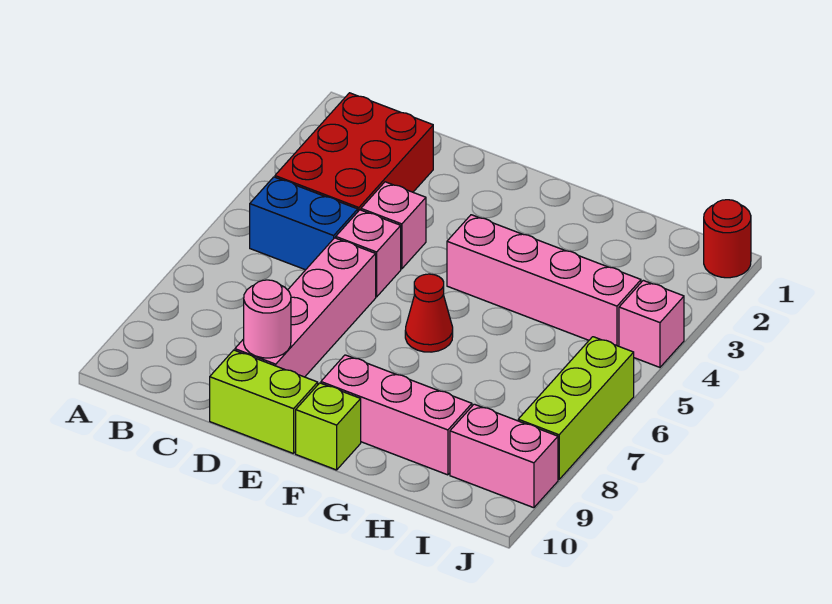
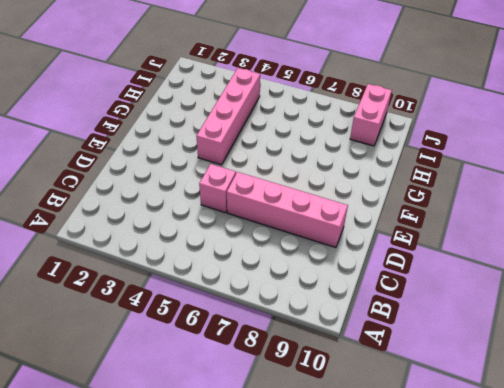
none -> red 2x3 brick [275,93,433,211]
none -> blue 1x2 brick [250,177,358,270]
none -> pink 1x1 brick [361,182,426,269]

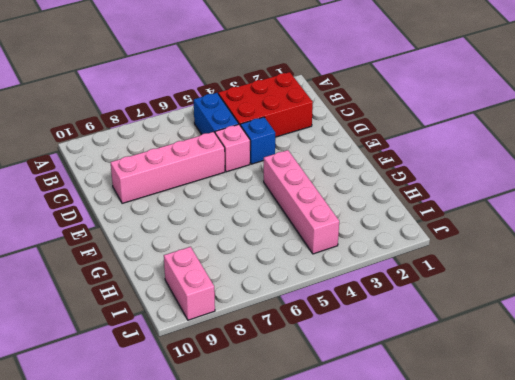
blue 1x1 brick [240,117,275,164] -> pink 1x1 brick [361,182,426,269]
none -> lime 1x2 brick [210,350,318,454]
none -> red 1x1 cone [405,274,453,352]
none -> pink 1x3 brick [321,355,472,475]

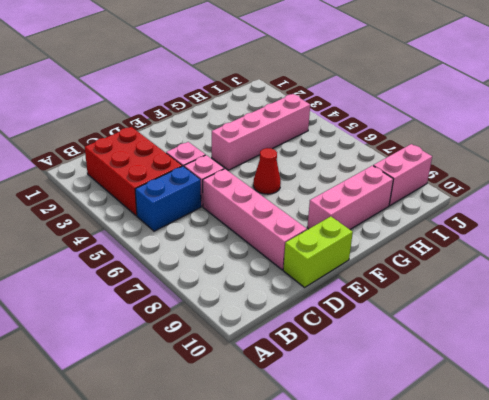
none -> lime 1x1 brick [296,383,361,470]
none -> red 1x1 round brick [704,200,751,278]
none -> pink 1x1 brick [619,280,684,367]

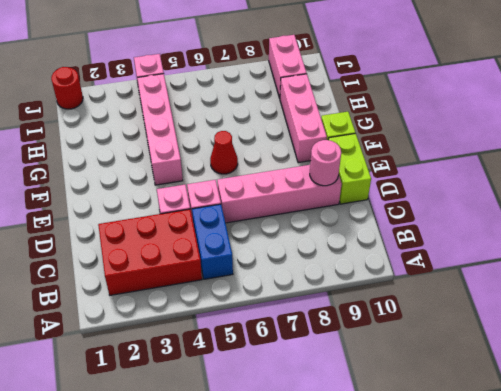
none -> lime 1x3 brick [518,337,634,480]

